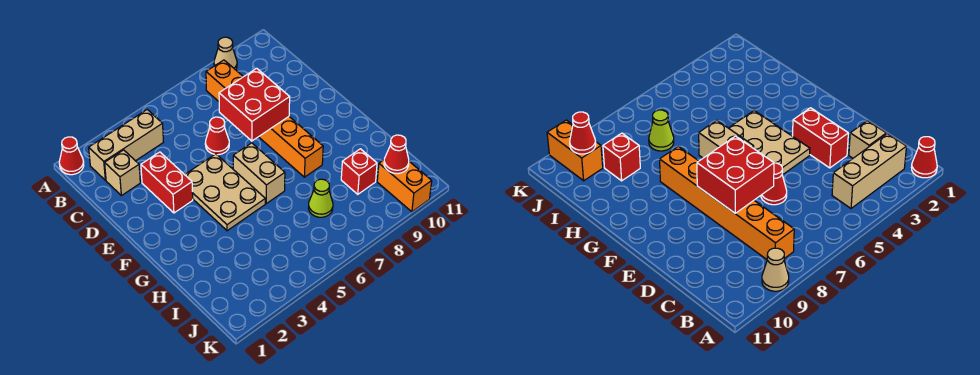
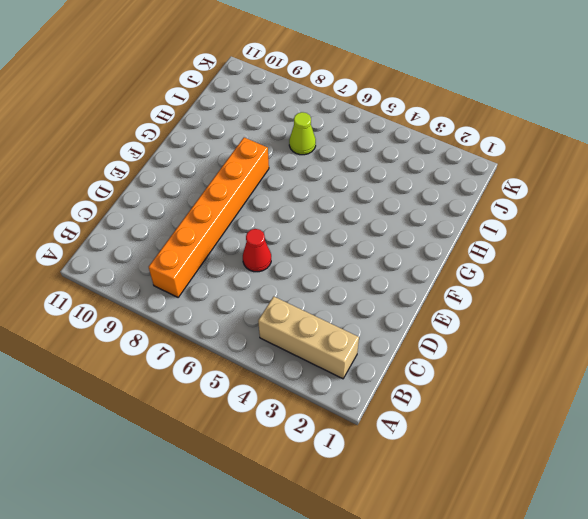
none -> red 1x1 cone [59,137,84,175]
none -> tan 1x1 cone [214,37,237,70]
none -> tan 1x1 brick [105,150,140,196]

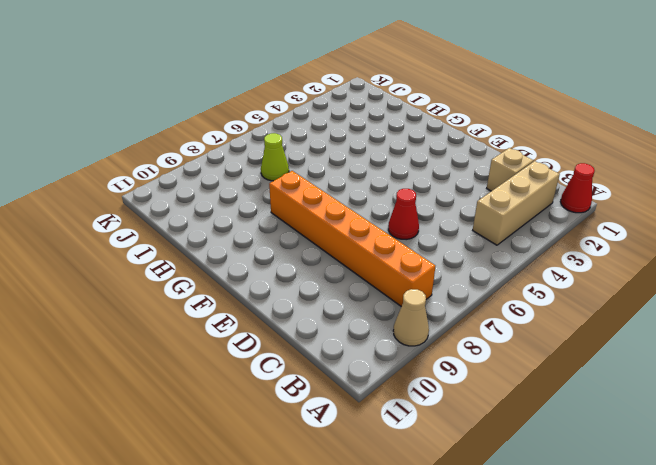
none -> red 1x2 brick [141,152,193,213]
none -> tan 2x3 plate [185,154,265,231]
none -> tan 1x2 brick [233,143,285,204]

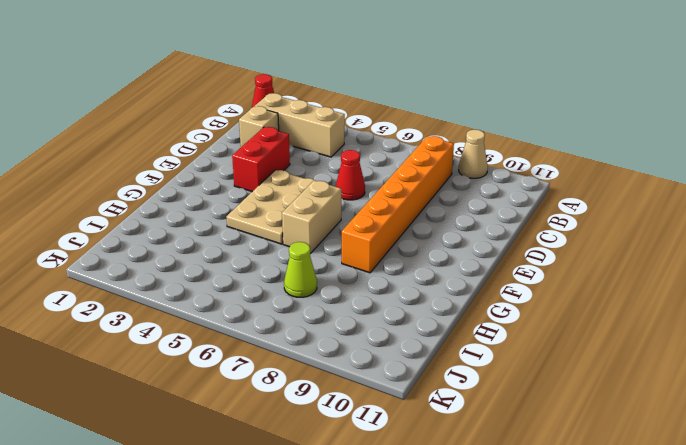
none -> red 1x1 brick [341,149,377,194]
none -> orange 1x2 brick [377,160,432,212]
none -> red 2x2 brick [219,68,290,141]

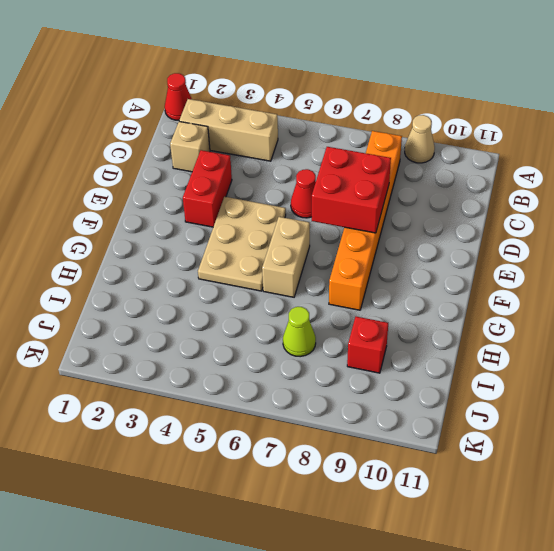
none -> orange 1x2 brick [377,160,432,212]
none -> red 1x1 cone [384,135,409,174]

